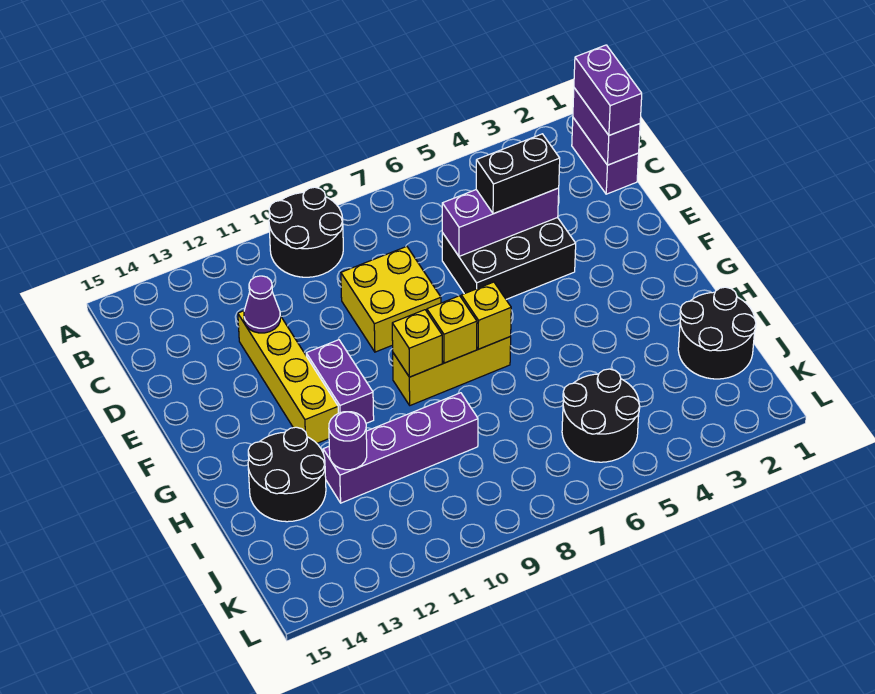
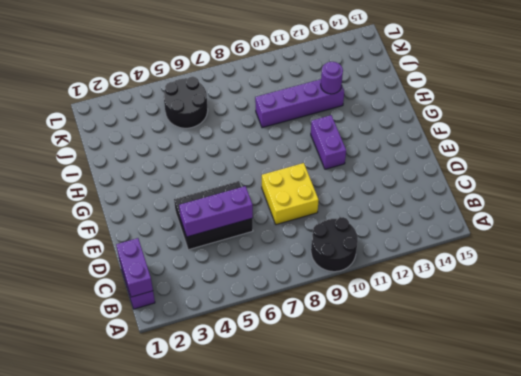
none -> yellow 1x4 brick [238,311,338,443]
none -> yellow 1x3 brick [393,337,511,405]
none -> black 2x2 round brick [248,427,326,522]

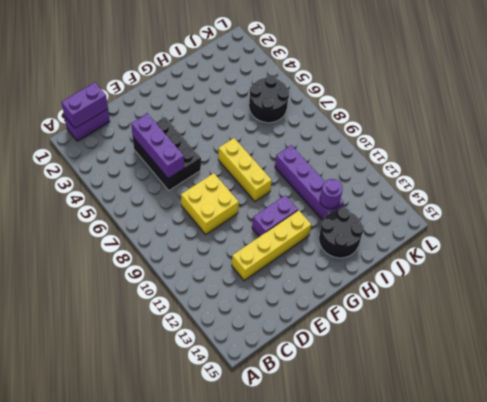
none -> black 2x2 round brick [269,187,343,277]
none -> black 2x2 round brick [678,287,756,379]
none -> purple 1x1 cone [244,276,280,333]

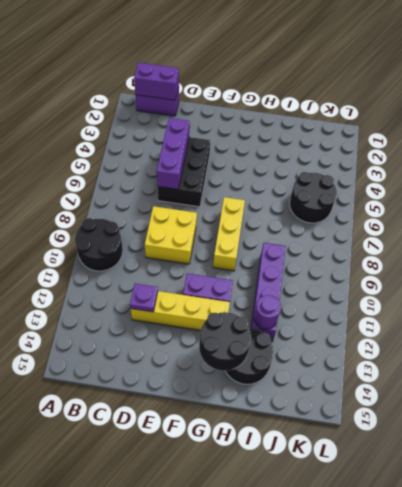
purple 1x1 plate [130,283,158,312] -> purple 1x1 cone [244,276,280,333]
black 2x2 round brick [199,312,251,371] -> black 2x2 round brick moved to [678,287,756,379]
none -> yellow 1x1 brick [461,282,511,349]
none -> yellow 1x1 brick [427,296,477,363]
none -> yellow 1x1 brick [392,310,442,377]

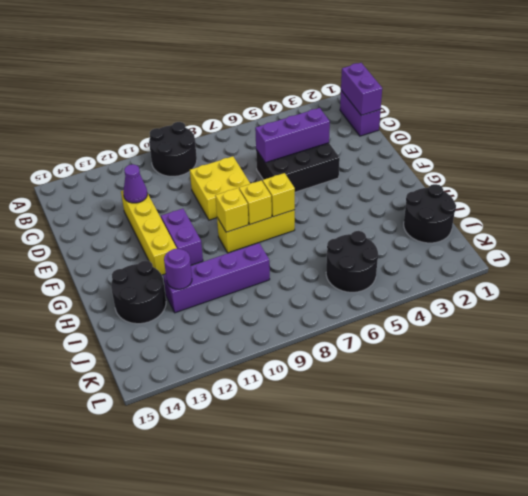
none -> purple 1x2 brick [574,45,642,135]
none -> black 1x2 brick [476,134,560,214]

